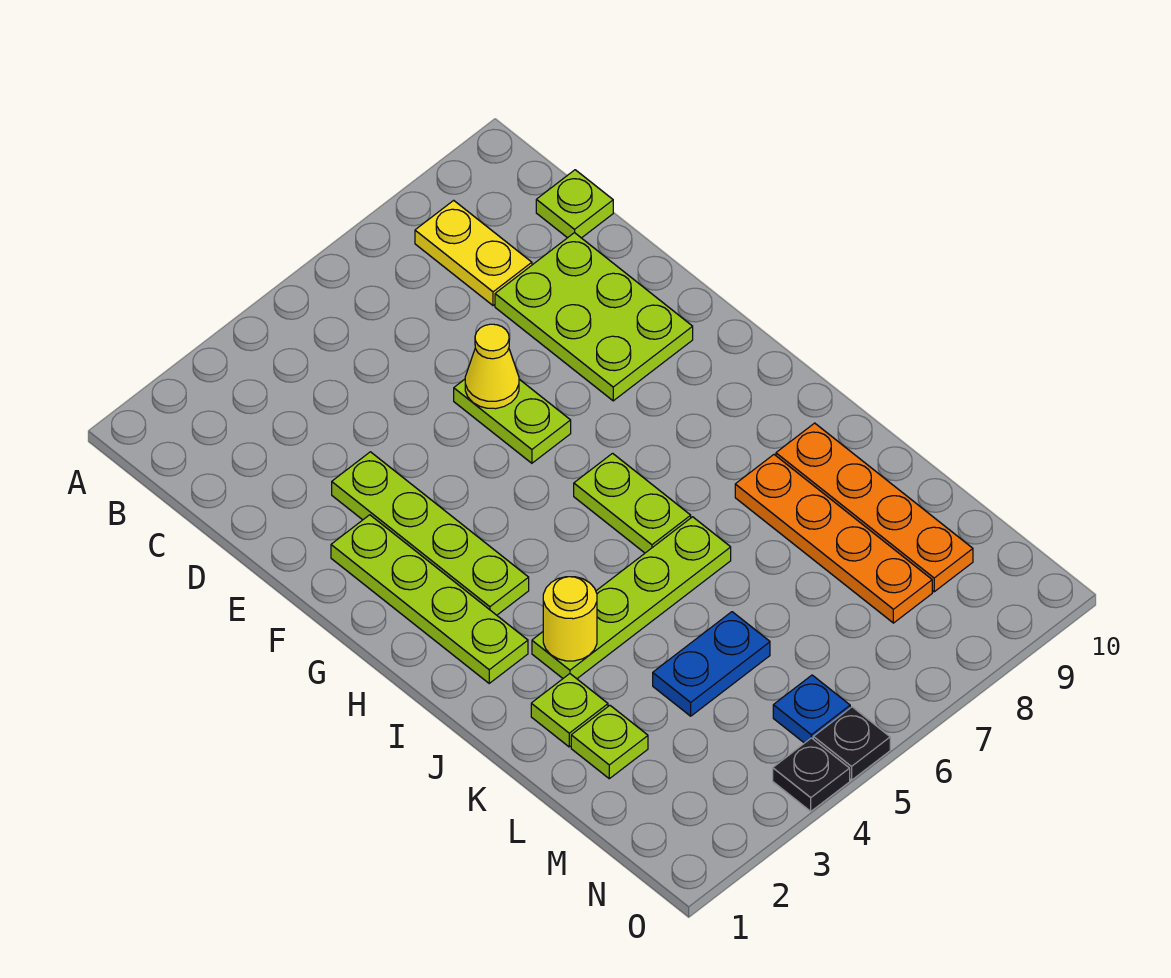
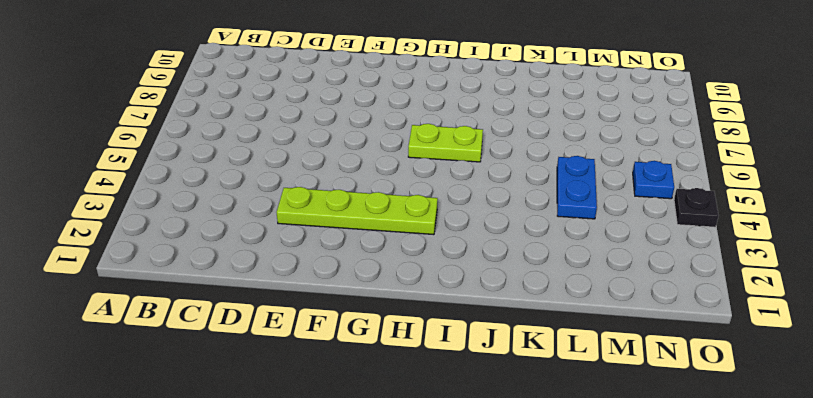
none -> yellow 1x2 plate [415,200,532,306]
none -> lime 1x1 plate [536,170,613,238]
none -> lime 2x3 plate [495,233,693,401]

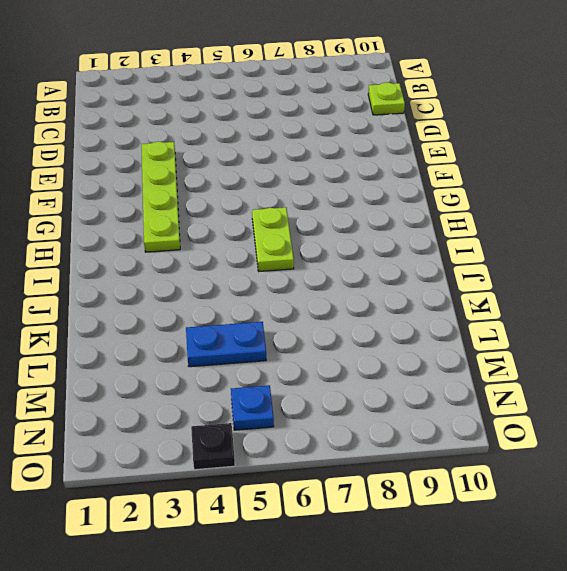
none -> yellow 1x2 plate [415,200,532,306]
none -> lime 2x3 plate [495,233,693,401]
none -> lime 1x2 plate [454,379,571,463]

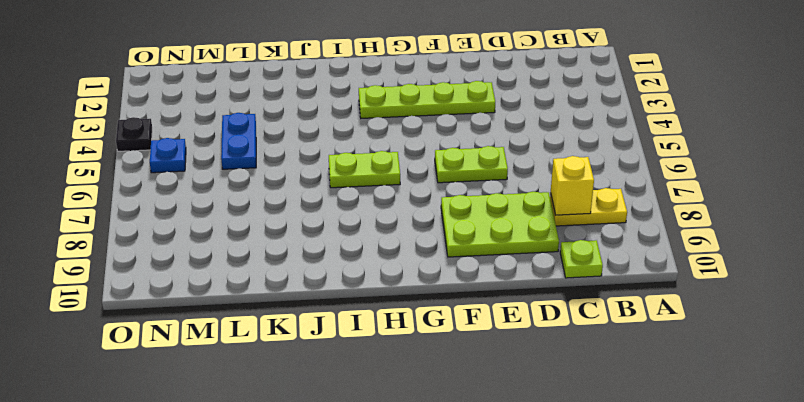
yellow 1x1 brick [551,156,594,215] -> none
none -> lime 1x4 plate [331,515,528,683]
none -> lime 1x4 plate [532,517,731,679]
none -> orange 1x4 plate [735,455,932,623]

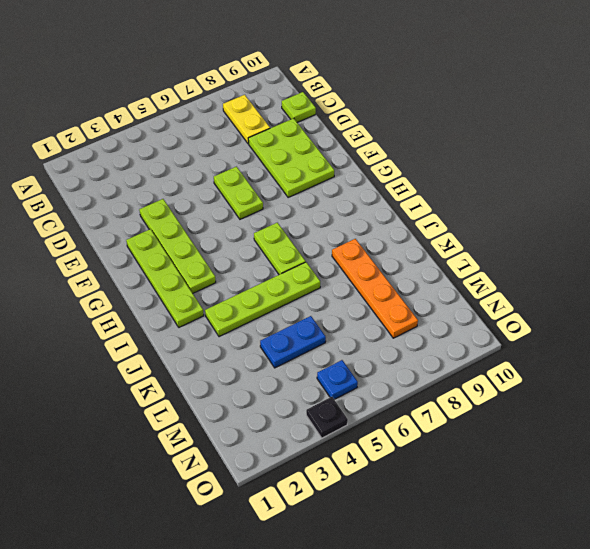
none -> orange 1x4 plate [776,423,973,592]
none -> lime 1x1 plate [531,674,608,747]
none -> lime 1x1 plate [571,705,648,779]

